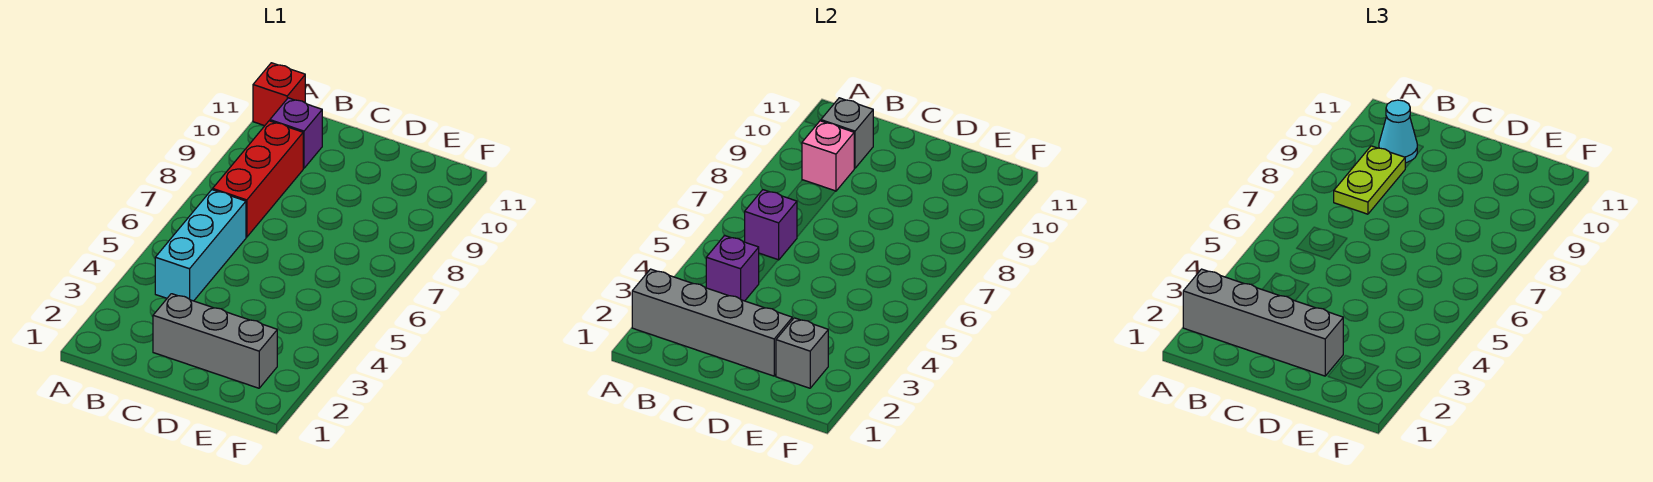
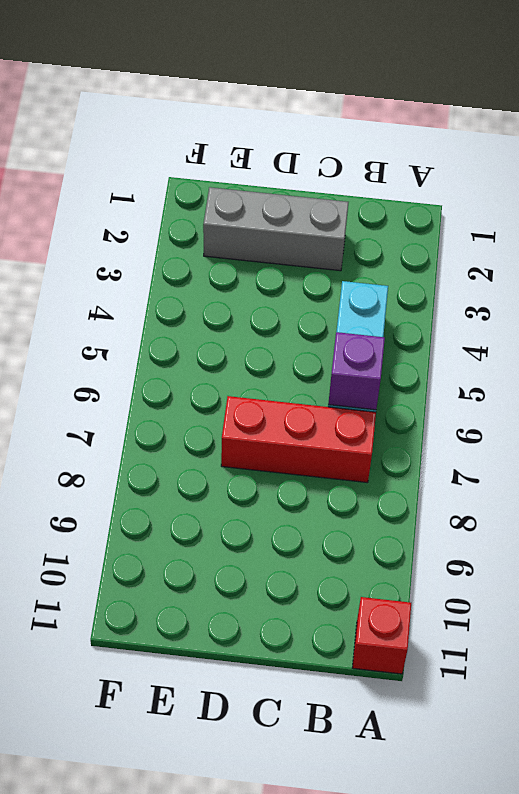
red 1x3 brick [221,396,376,483] -> red 1x3 brick turned to [213,121,303,237]
none -> purple 1x1 brick [270,98,322,168]
none -> grey 1x4 brick [632,269,792,376]
none -> purple 1x1 brick [706,235,759,301]

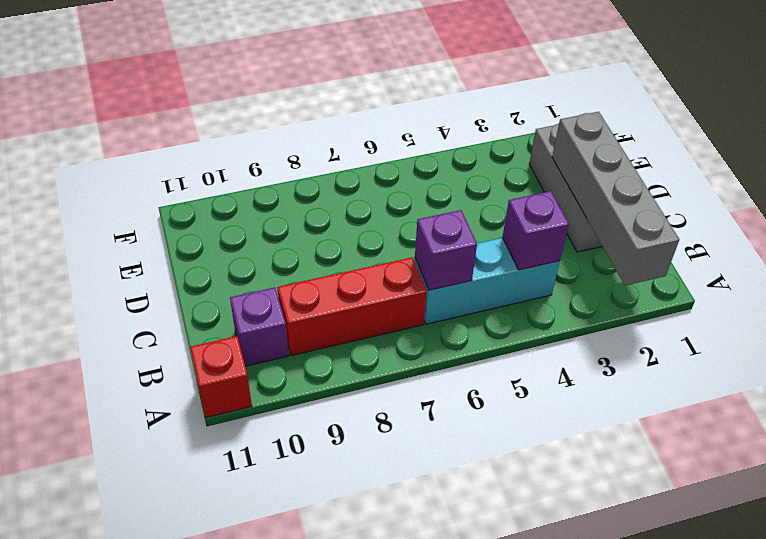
none -> pink 1x1 brick [802,121,854,191]
none -> grey 1x1 brick [821,98,873,168]
none -> grey 1x1 brick [776,318,828,388]

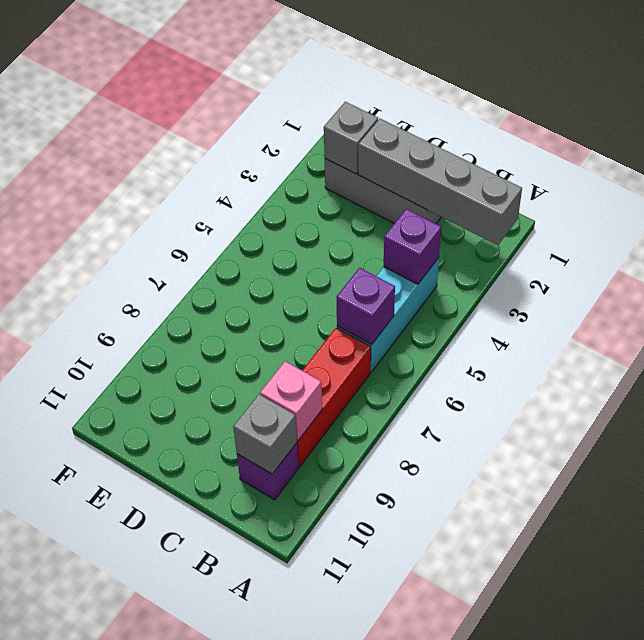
none -> red 1x1 brick [253,63,305,126]
none -> grey 1x4 brick [1183,269,1343,376]
none -> lime 1x2 plate [1334,146,1405,214]

